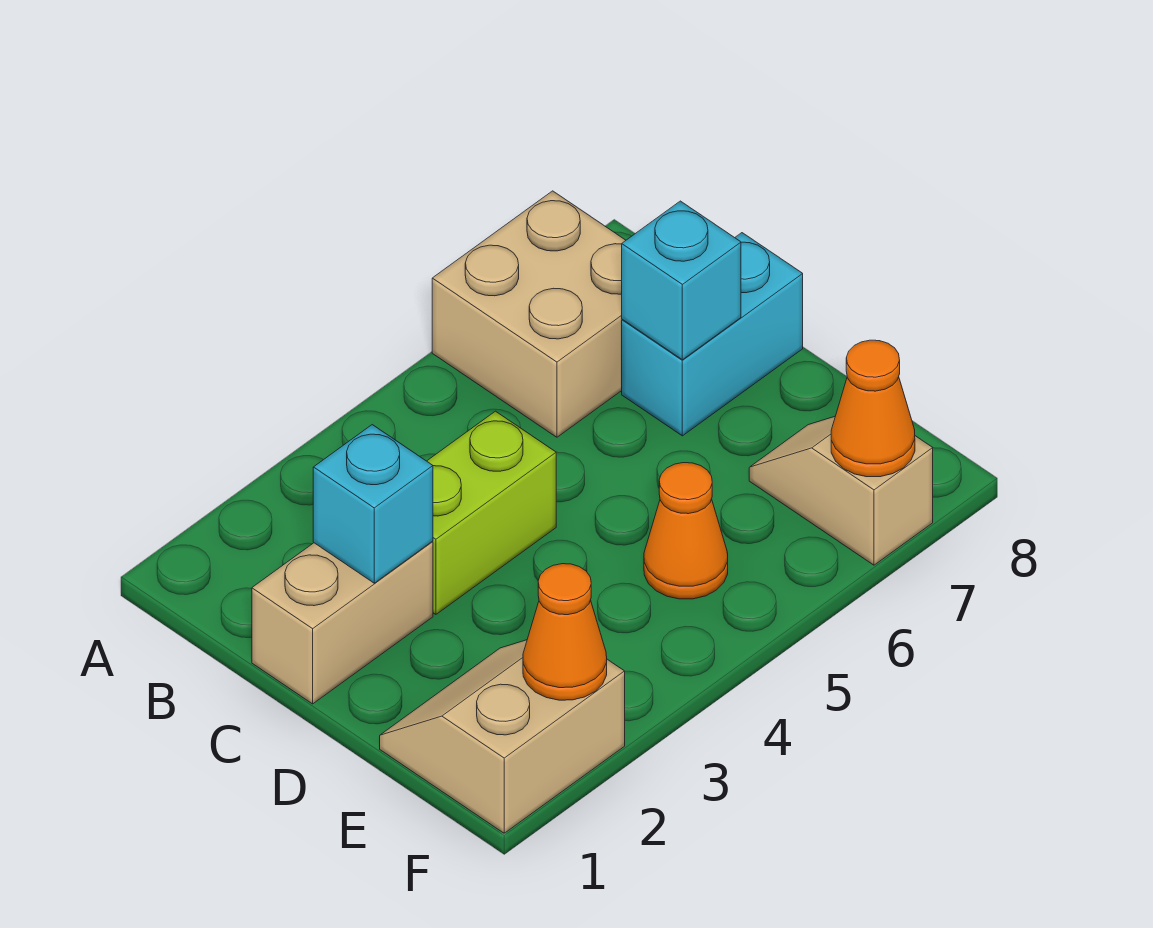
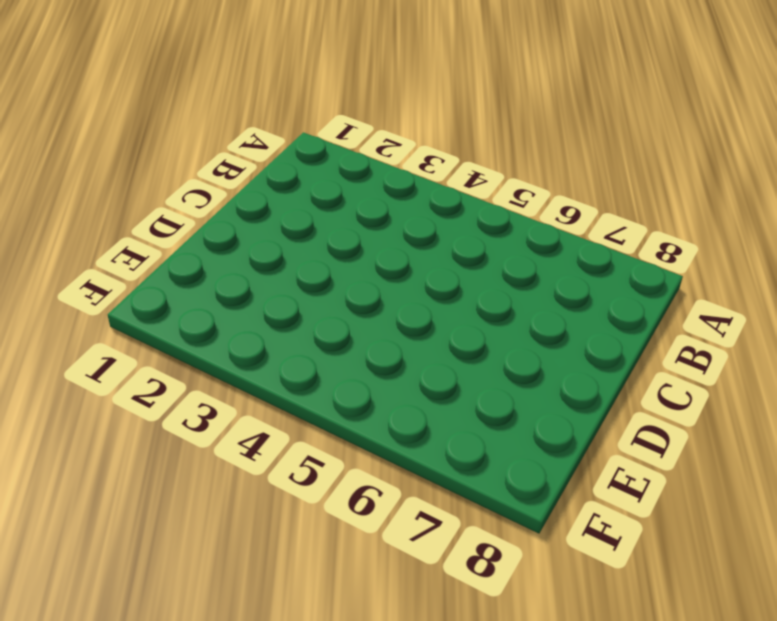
none -> tan 2x2 brick [432,191,626,437]
none -> tan 1x2 brick [252,541,433,704]

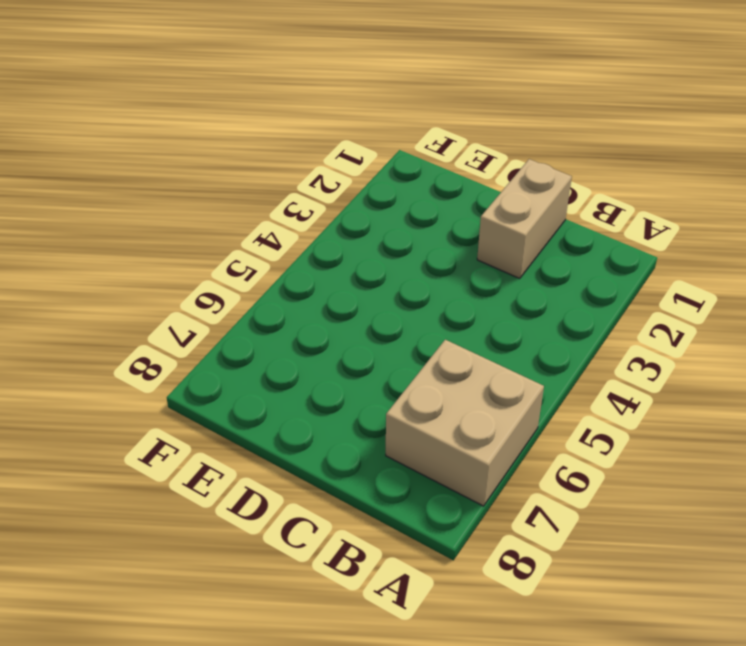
none -> lime 1x2 brick [427,411,556,614]
none -> cyan 1x2 brick [622,233,803,436]

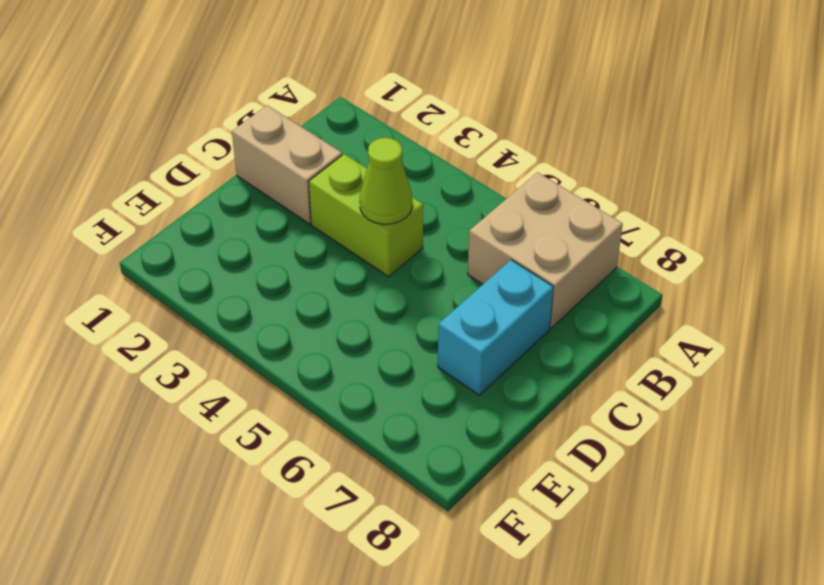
lime 1x1 cone [360,138,412,224] -> none
cyan 1x2 brick [438,260,554,395] -> cyan 1x2 brick turned to [622,233,803,436]
none -> tan 2x2 slope [380,640,625,833]
none -> orange 1x1 cone [644,463,728,599]

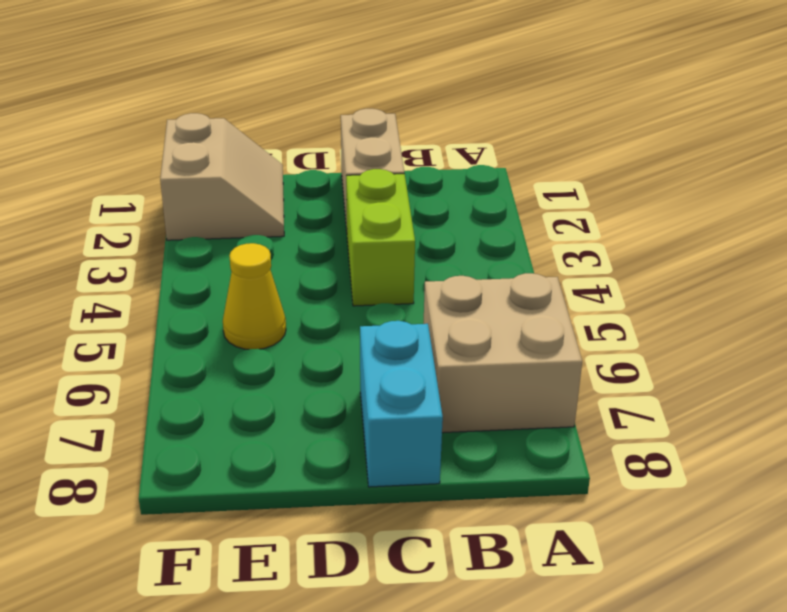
yellow 1x1 cone [223,243,286,349] -> orange 1x1 cone [644,463,728,599]
none -> tan 1x2 slope [749,417,933,565]
none -> cyan 1x1 brick [313,425,433,583]

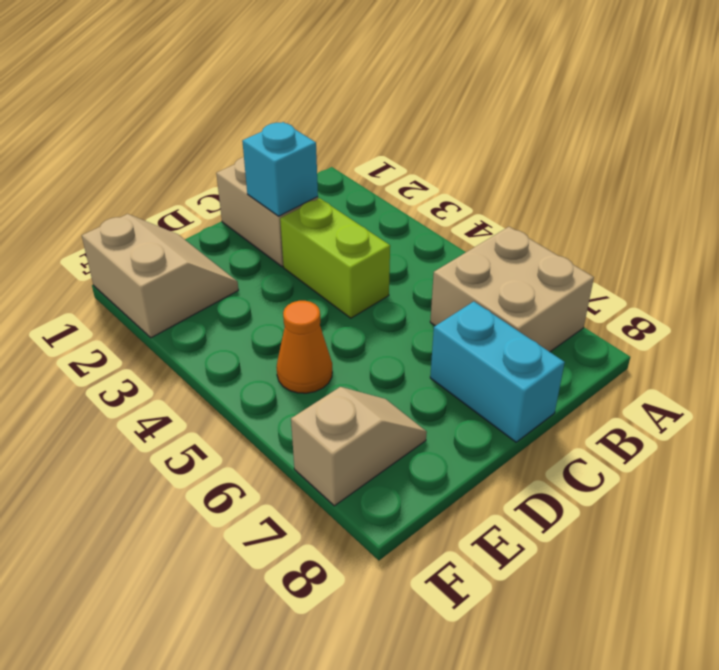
none -> cyan 1x1 brick [622,201,741,360]
none -> orange 1x1 cone [523,564,607,700]

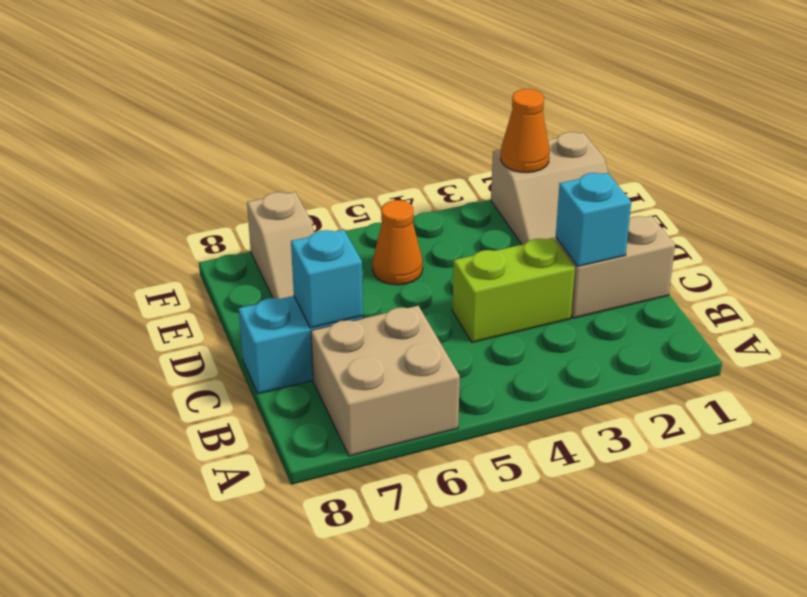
none -> orange 1x1 cone [831,340,915,477]

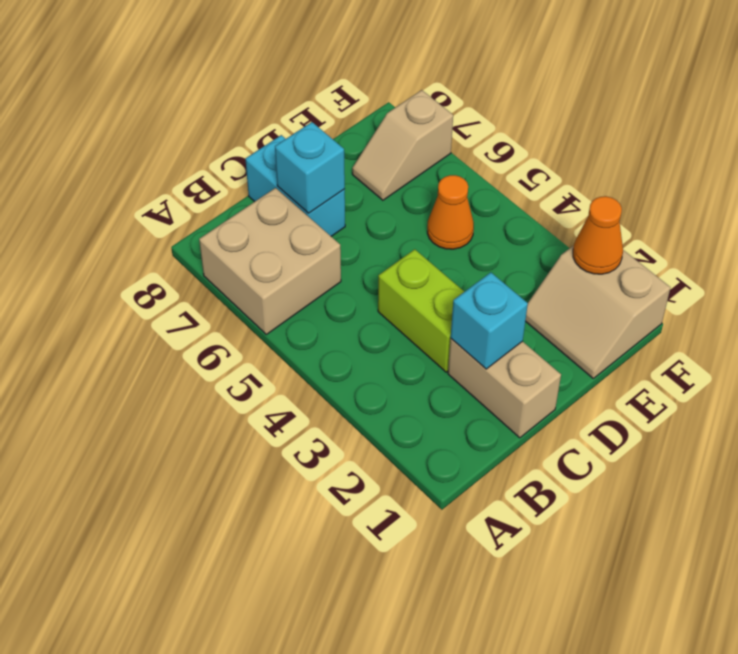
none -> orange 1x1 cone [831,340,915,477]

